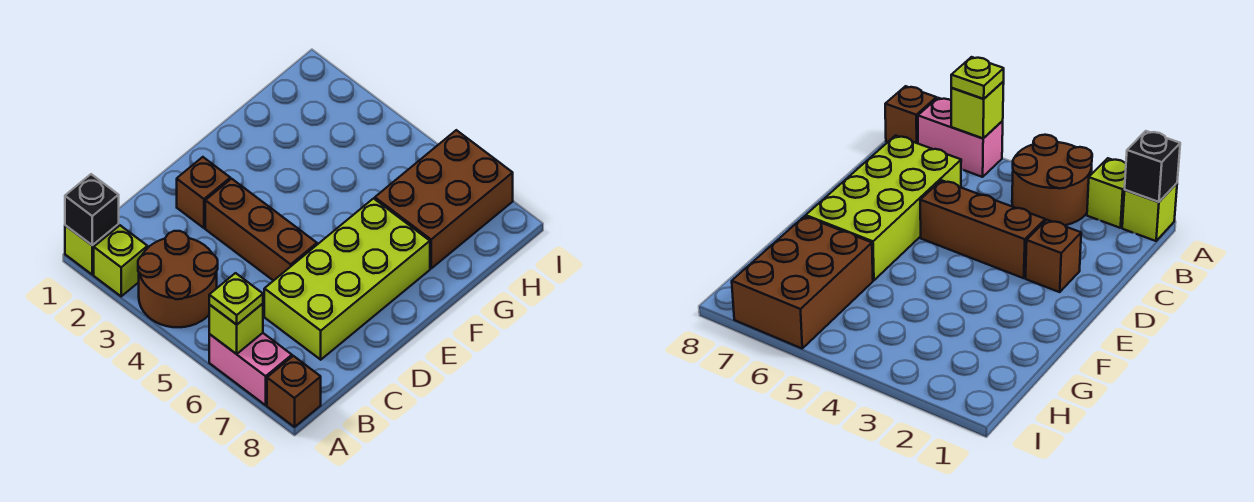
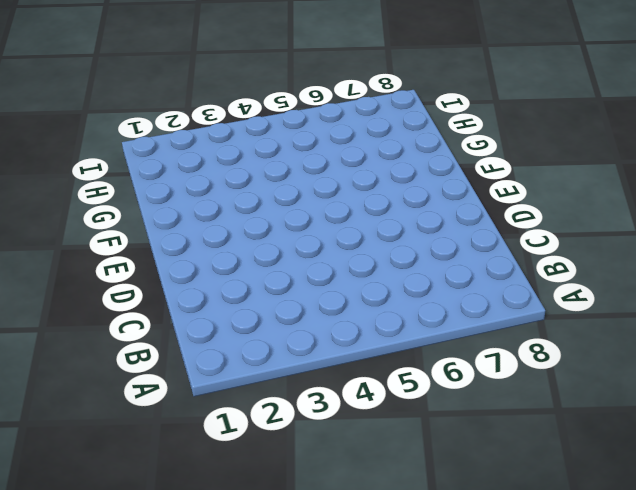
none -> lime 1x1 brick [65,224,119,275]
none -> lime 1x1 brick [94,225,147,296]
none -> brown 2x2 round brick [138,231,218,327]

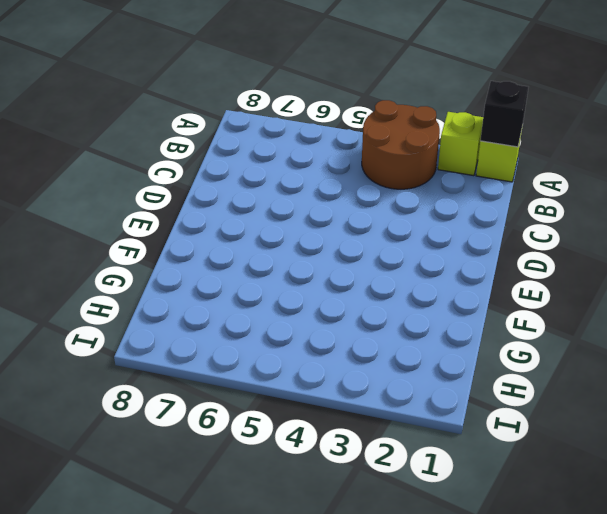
none -> pink 1x2 brick [209,333,292,405]
none -> brown 1x1 brick [267,356,321,427]
none -> lime 2x4 brick [264,199,430,360]

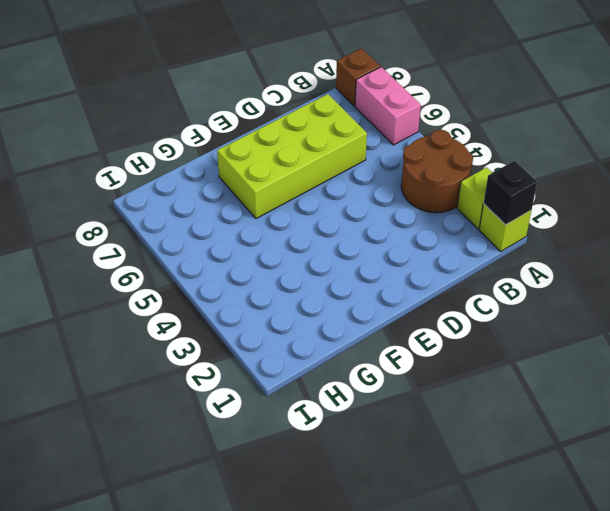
none -> brown 1x1 brick [177,157,230,228]
none -> brown 1x3 brick [205,179,317,281]
none -> brown 2x3 brick [375,130,513,268]

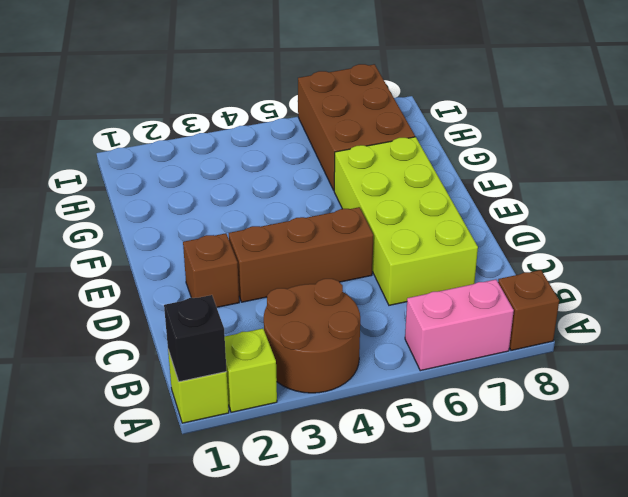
none -> lime 1x1 brick [209,304,263,354]
none -> lime 1x1 plate [209,273,263,325]

